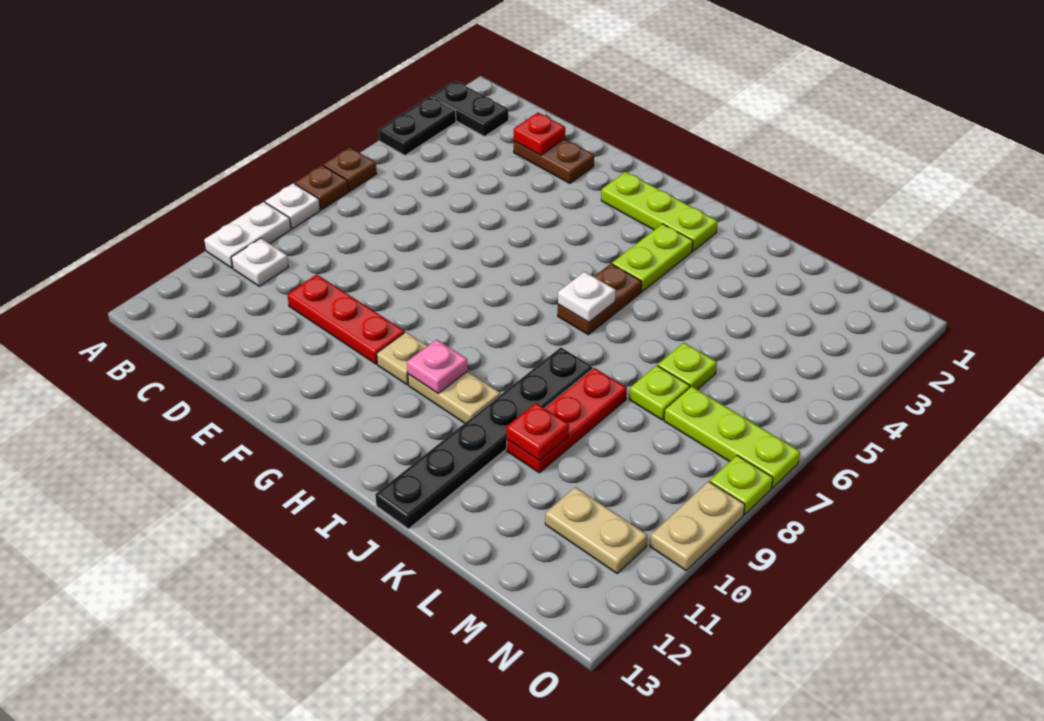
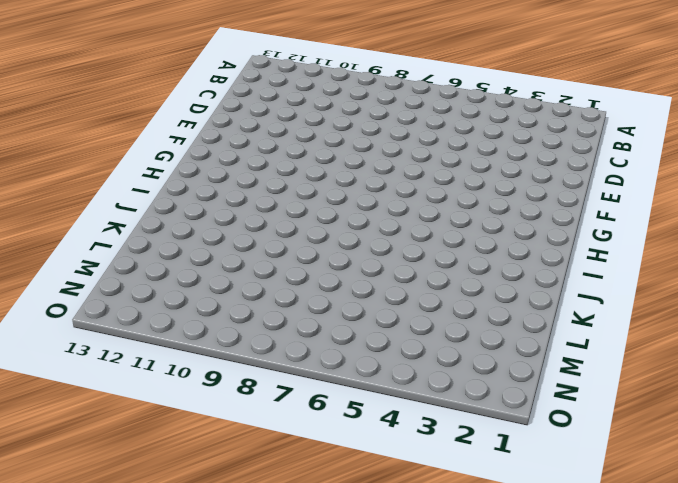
none -> black 1x2 plate [431,81,509,137]
none -> black 1x2 plate [379,97,456,155]
none -> brown 1x1 plate [323,148,377,191]

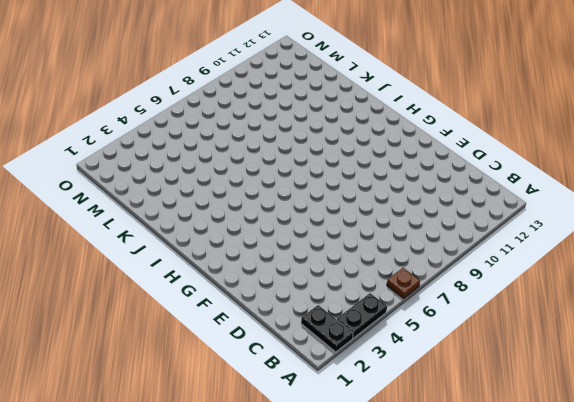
none -> brown 1x1 plate [295,165,349,210]
none -> white 1x1 plate [265,183,320,229]
none -> white 1x2 plate [204,202,291,268]

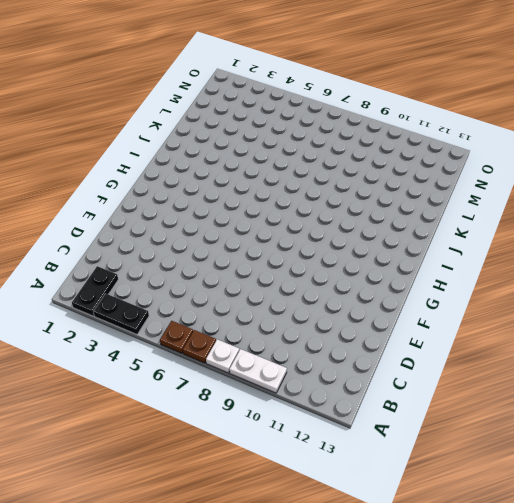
none -> white 1x1 plate [231,238,289,286]
none -> brown 1x2 plate [514,139,594,183]
none -> red 1x3 plate [287,274,405,364]

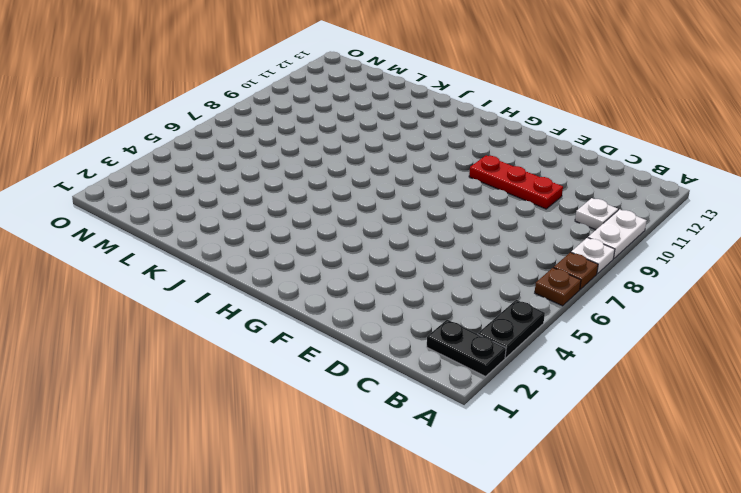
none -> brown 1x2 plate [514,139,594,183]
none -> lime 1x3 plate [601,172,718,251]
none -> tan 1x1 plate [377,332,427,385]

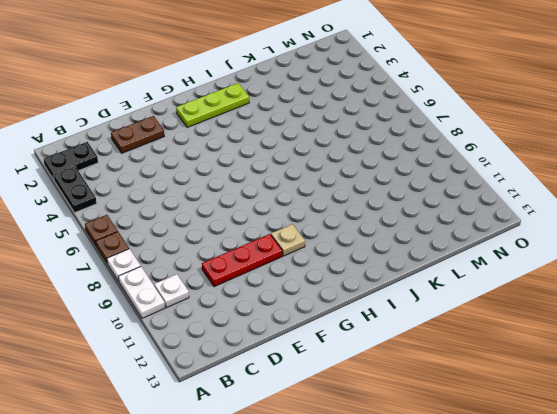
none -> tan 1x2 plate [408,372,500,423]
none -> lime 1x2 plate [612,224,693,292]
none -> brown 1x2 plate [558,264,642,335]

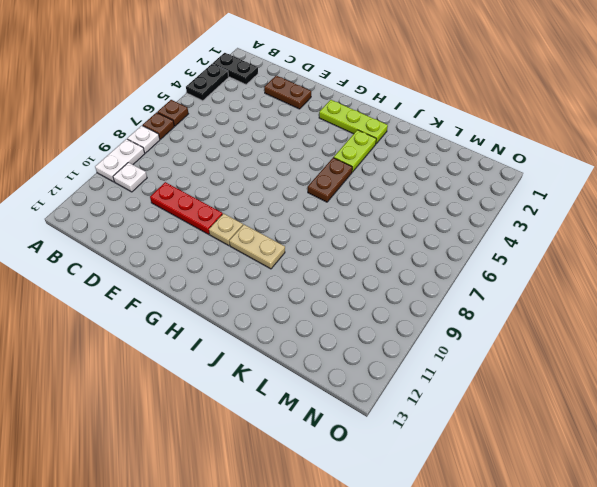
none -> black 1x6 plate [375,347,593,529]
none -> red 1x3 plate [507,368,627,473]
none -> lime 1x1 plate [658,343,717,390]

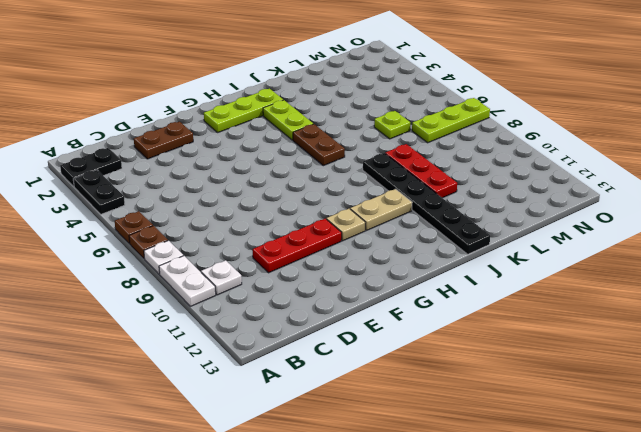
none -> lime 1x1 plate [629,365,690,420]
none -> tan 1x2 plate [545,487,647,573]
none -> lime 1x1 plate [710,456,773,515]

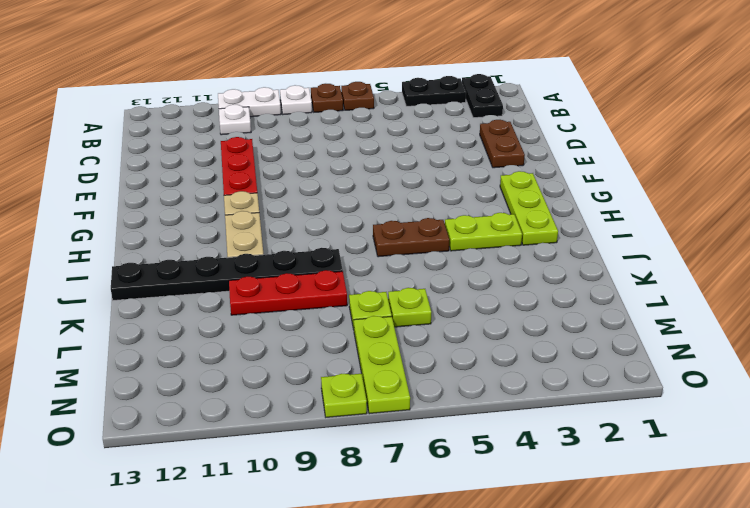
none -> tan 1x2 plate [545,487,647,573]
none -> tan 1x2 plate [650,481,745,570]
none -> red 1x1 plate [514,113,565,155]

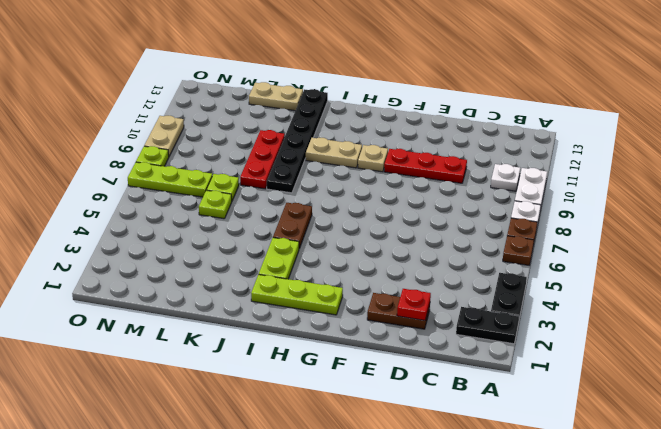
tan 1x2 plate [249,82,303,111] -> tan 1x2 plate moved to [545,487,647,573]
none -> pink 1x1 plate [407,339,468,393]
none -> white 1x1 plate [558,272,616,322]
none -> red 1x1 plate [506,403,569,461]

